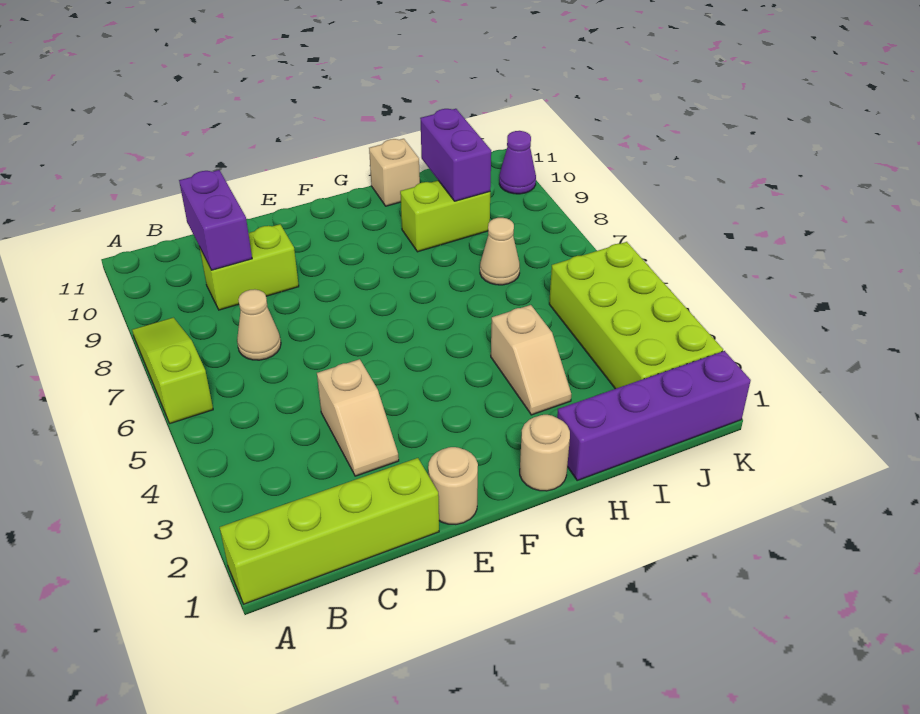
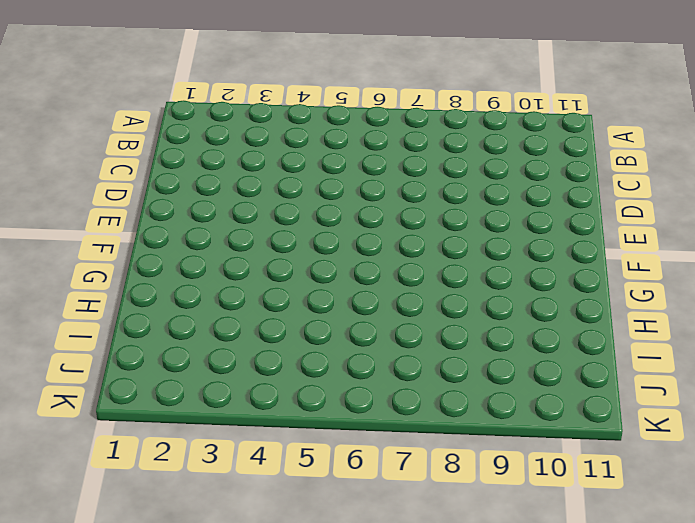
none -> lime 1x4 brick [220,458,439,604]
none -> lime 1x3 slope [132,318,213,423]
none -> tan 1x1 cone [237,289,281,360]

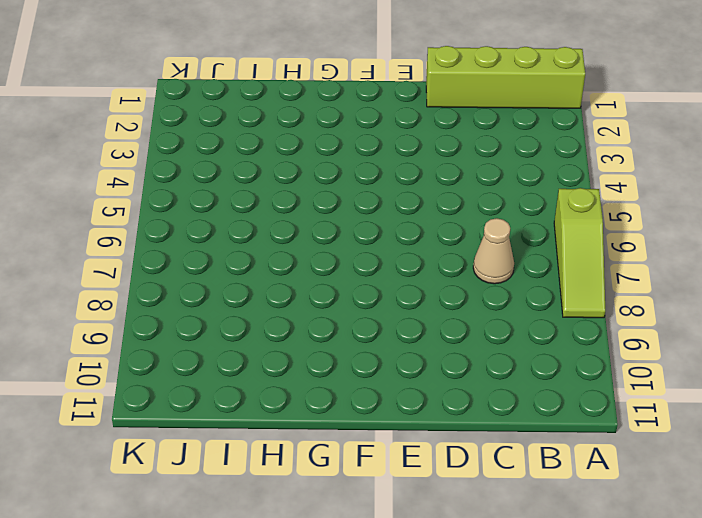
none -> lime 1x2 brick [200,224,299,310]
none -> tan 1x2 slope [317,359,399,476]
none -> tan 1x1 round brick [428,447,478,525]

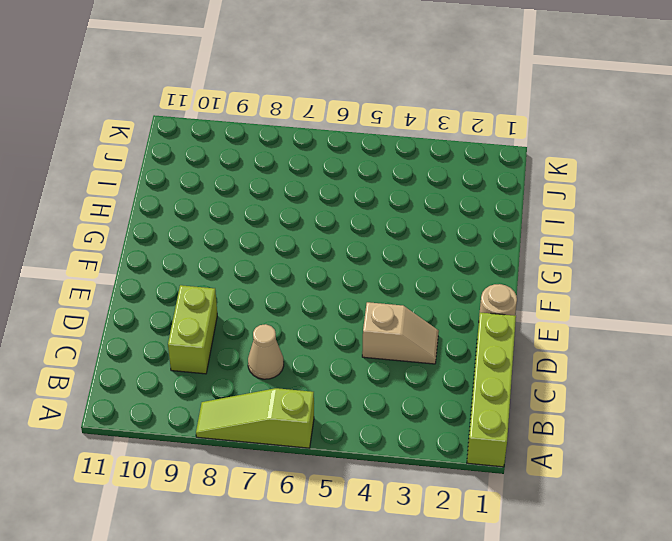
none -> tan 1x1 round brick [520,415,570,491]
none -> purple 1x4 brick [557,351,751,480]
none -> tan 1x2 slope [491,305,571,415]

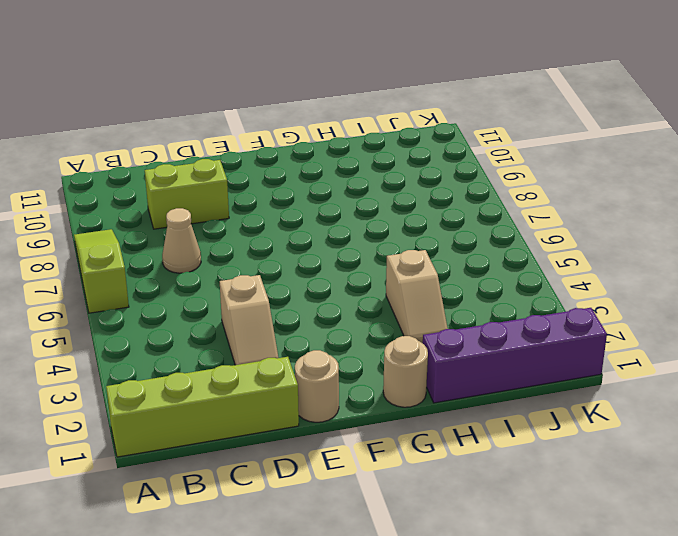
none -> lime 1x2 brick [400,181,490,252]
none -> tan 1x1 brick [369,139,420,206]
none -> tan 1x1 cone [480,218,520,285]

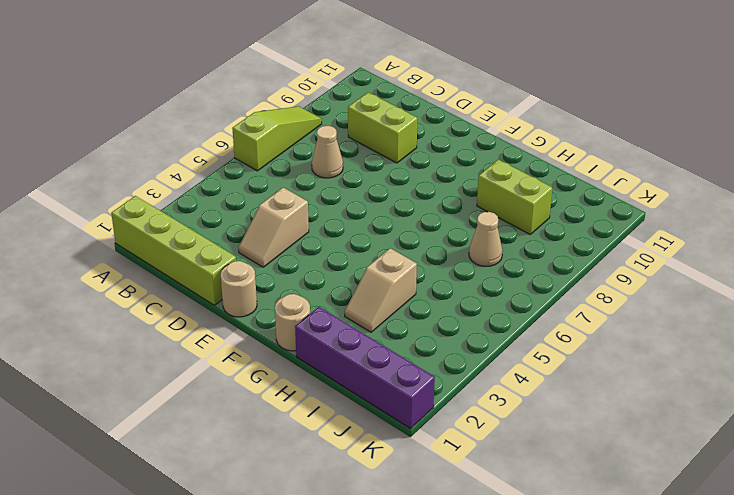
none -> tan 1x1 brick [369,139,420,206]
none -> lime 2x4 brick [549,242,723,389]
none -> purple 1x1 cone [499,131,536,194]

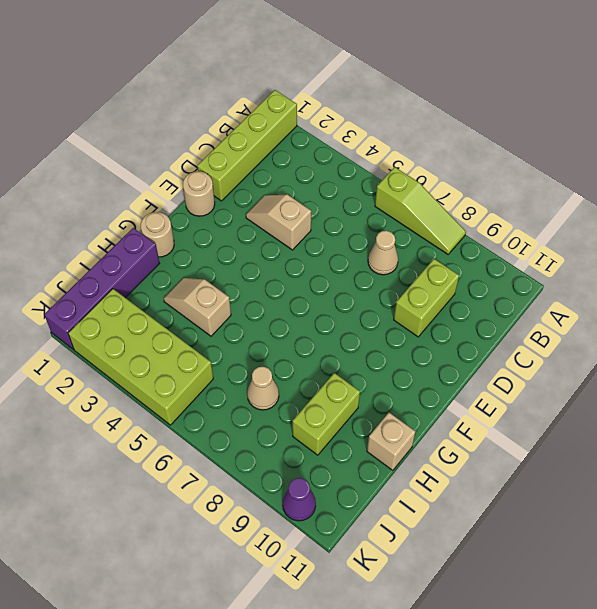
none -> purple 1x2 brick [179,170,252,270]
none -> purple 1x2 brick [420,109,491,201]

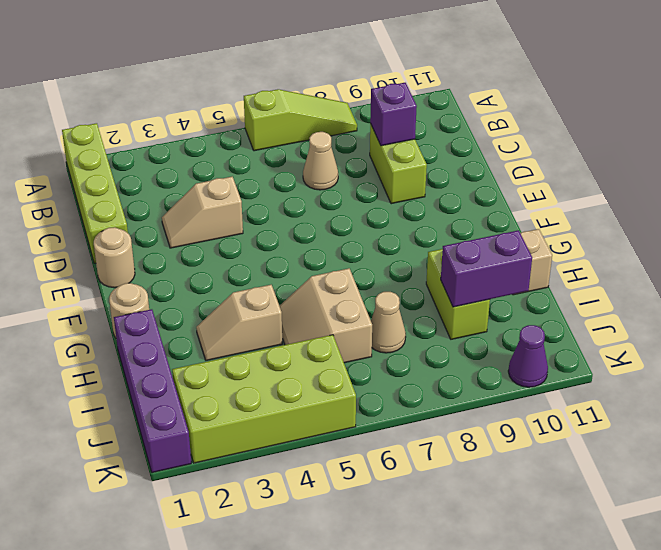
purple 1x1 brick [370,83,417,146] -> purple 1x2 brick [179,170,252,270]
tan 2x2 slope [280,268,372,363] -> none

